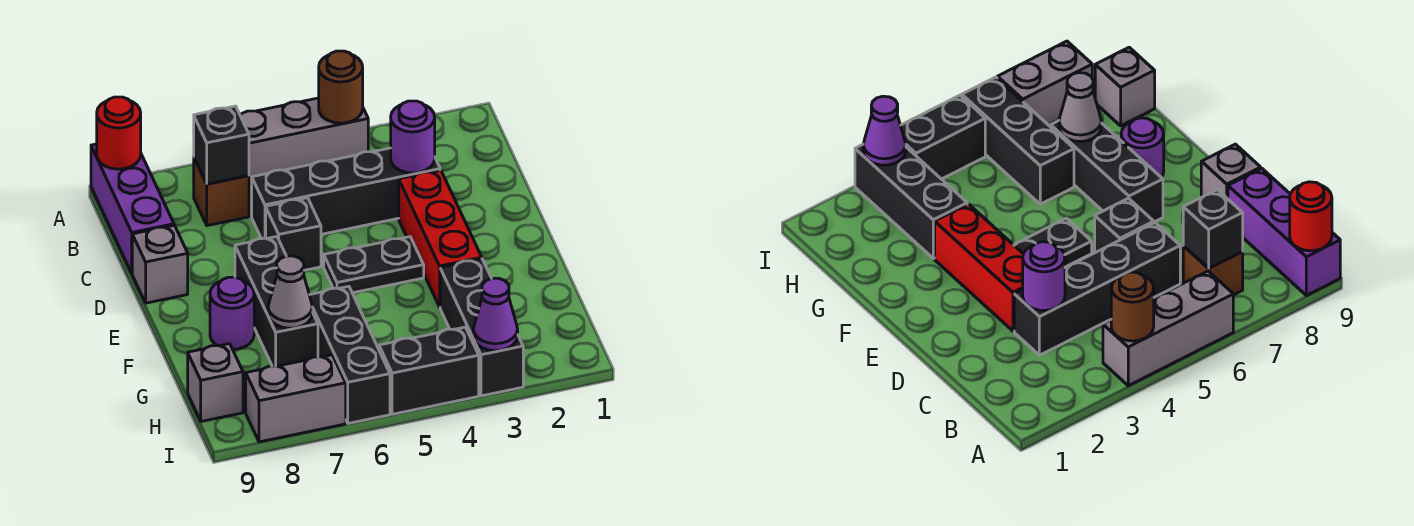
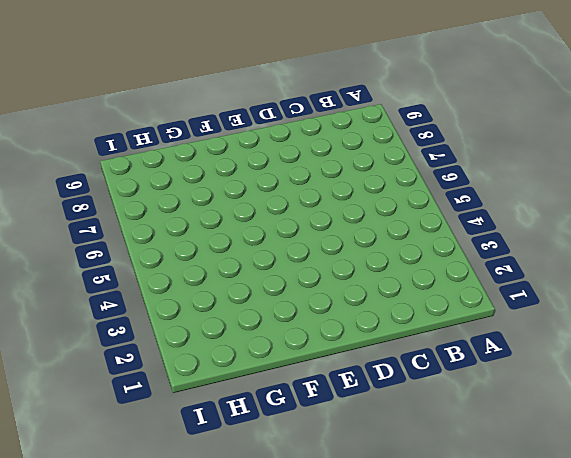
none -> grey 1x3 brick [240,98,368,184]
none -> purple 1x3 brick [91,144,174,273]
none -> brown 1x1 brick [194,158,249,226]

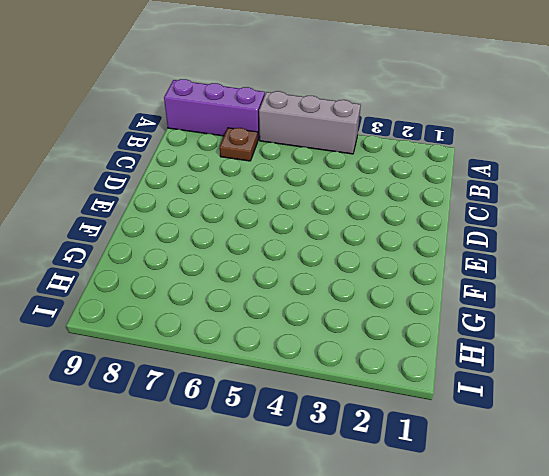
purple 1x3 brick [164,79,265,140] -> purple 1x3 brick turned to [91,144,174,273]
brown 1x1 plate [220,128,258,161] -> brown 1x1 brick [194,158,249,226]
none -> black 1x4 brick [252,148,440,239]
none -> red 1x3 brick [399,170,482,307]
none -> black 1x1 brick [266,198,321,270]

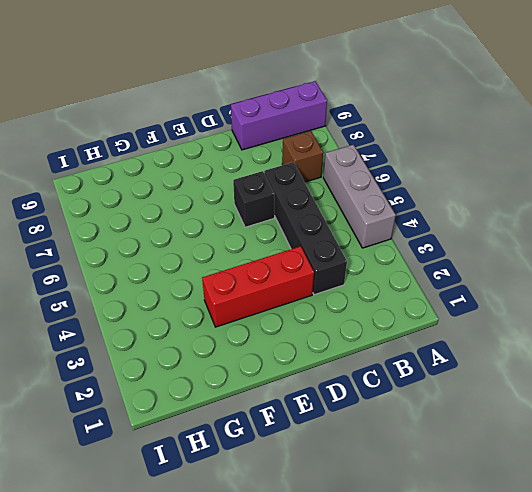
none -> grey 1x1 brick [132,225,188,303]
none -> black 1x2 plate [324,237,424,293]
none -> black 1x3 brick [235,237,318,366]

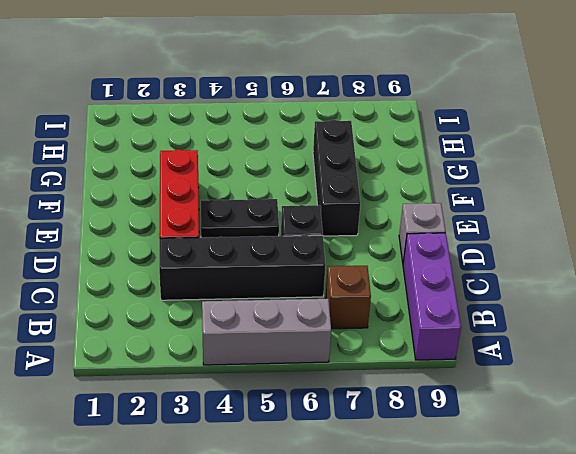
none -> purple 1x1 round brick [210,277,254,349]
none -> black 1x3 brick [440,259,523,396]
none -> black 1x3 brick [310,287,390,423]

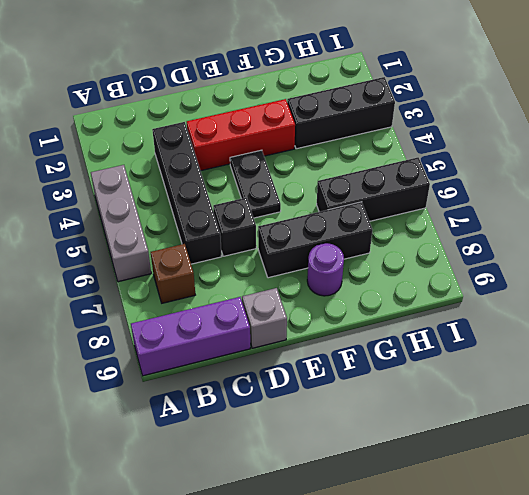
none -> grey 1x1 brick [188,344,243,421]
none -> black 1x2 brick [379,327,479,414]
none -> grey 1x2 brick [246,355,346,442]

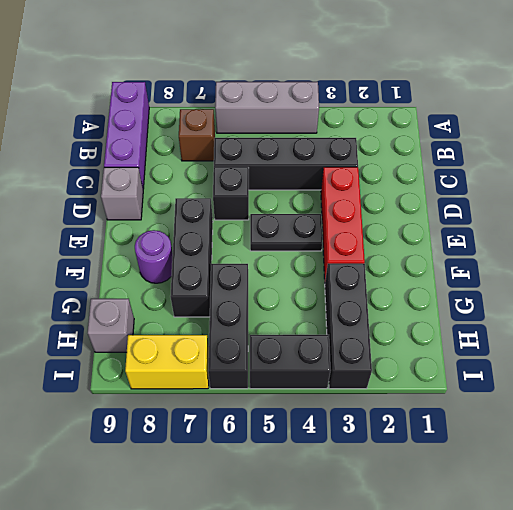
yellow 1x2 brick [125,335,209,389] -> grey 1x2 brick [246,355,346,442]
none -> brown 1x1 round brick [319,51,363,123]
none -> red 1x1 round brick [97,97,141,169]
none -> black 1x1 brick [194,106,249,184]

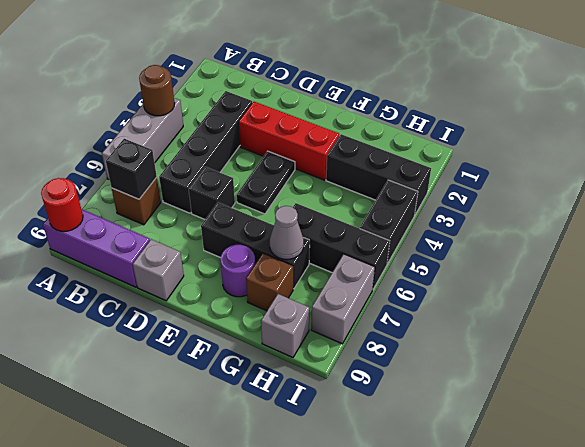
brown 1x1 brick [246,253,293,311] -> none
none -> purple 1x1 round brick [391,101,435,173]
none -> purple 1x1 cone [473,278,518,351]

